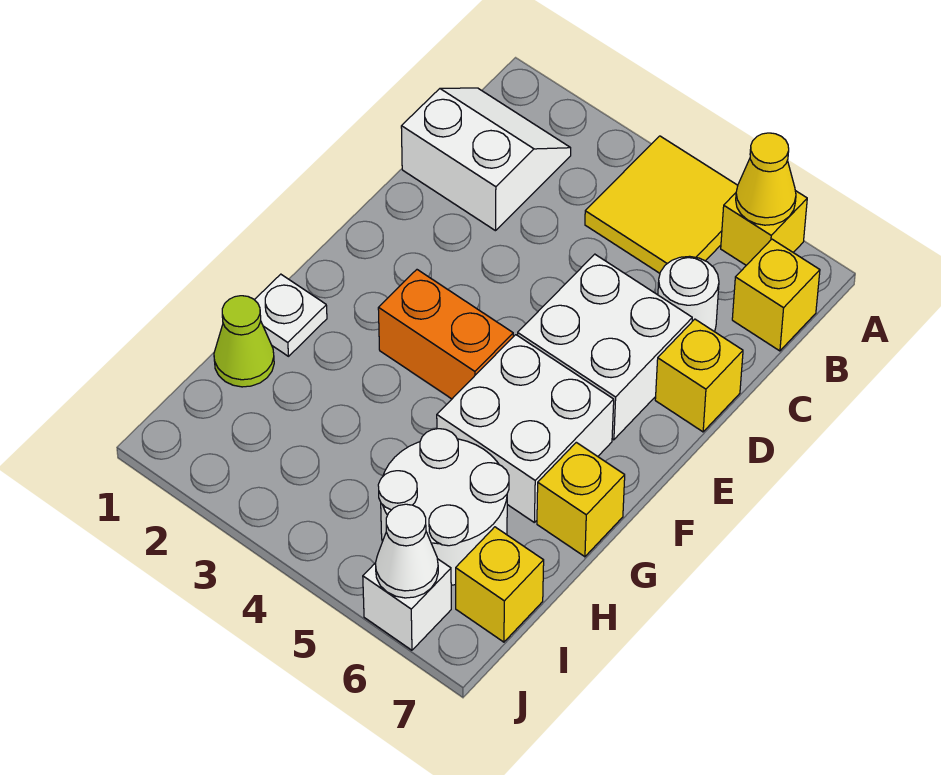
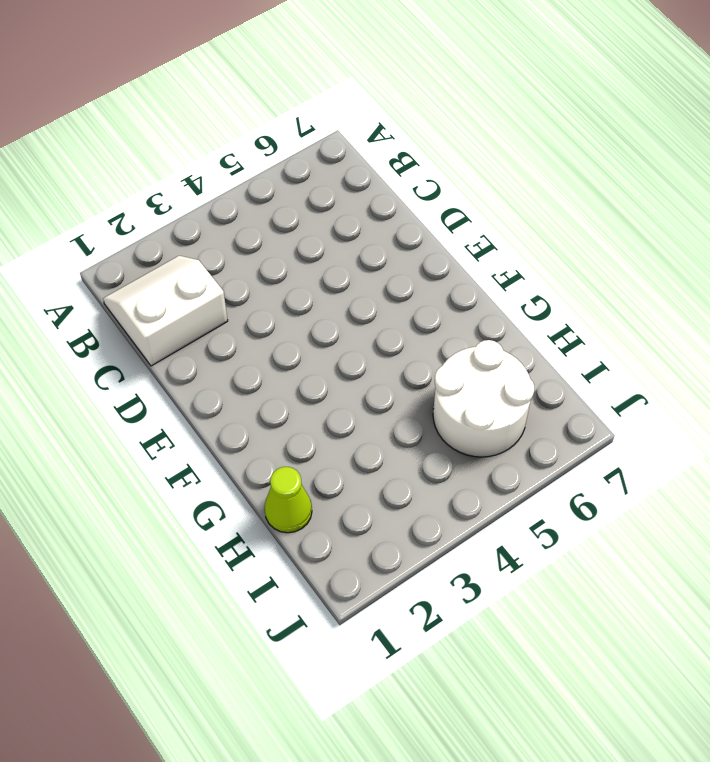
none -> yellow 2x2 tile [585,136,738,273]
none -> yellow 1x1 brick [721,191,807,265]
none -> yellow 1x1 brick [732,239,820,351]

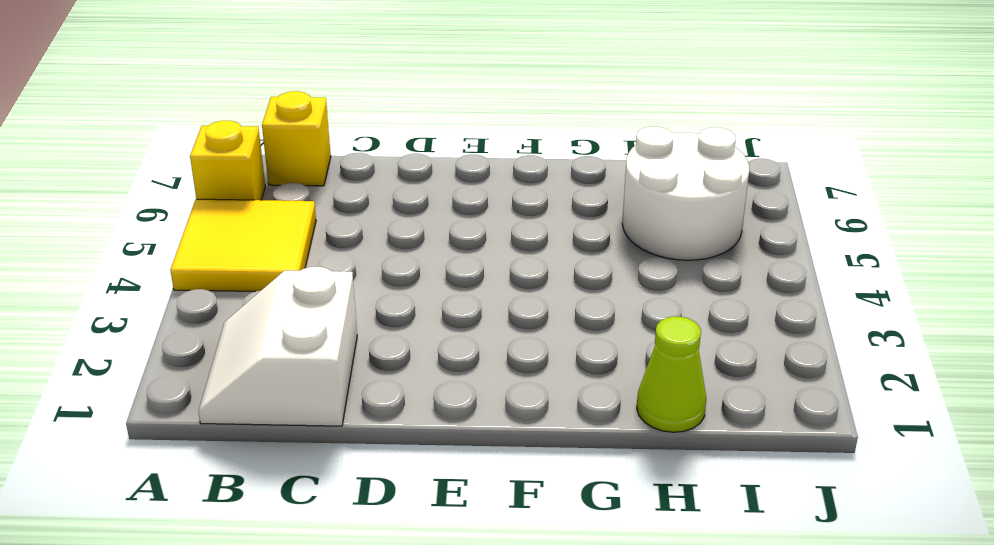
none -> white 1x1 round brick [658,256,719,332]
none -> white 2x2 brick [518,254,692,440]
none -> yellow 1x1 brick [655,319,743,432]

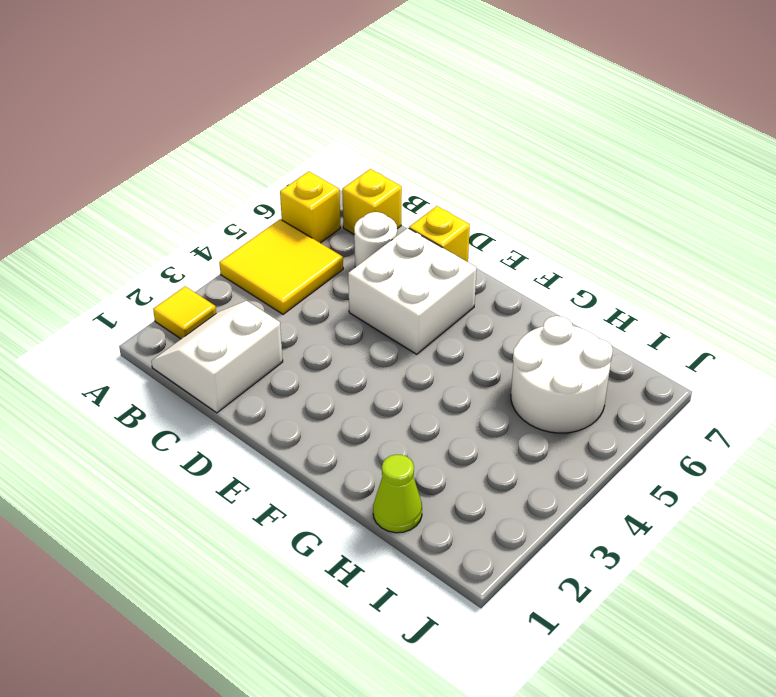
yellow 1x1 tile [153,286,216,339] -> none
none -> orange 1x2 brick [378,270,513,399]
none -> white 2x2 brick [437,335,614,522]
none -> white 1x1 plate [255,274,327,356]

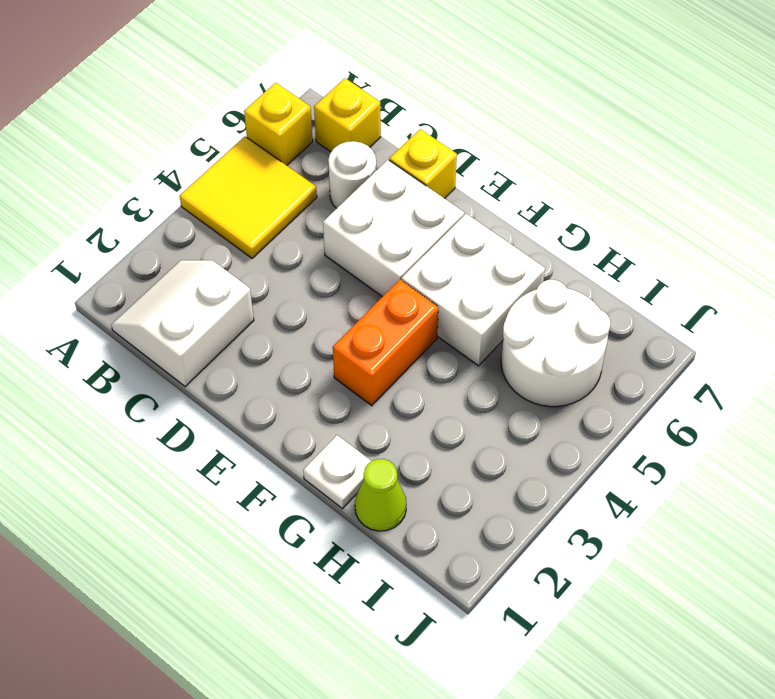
none -> yellow 1x1 brick [537,442,625,557]
none -> yellow 1x1 brick [456,527,544,642]
none -> white 1x1 brick [363,559,451,650]

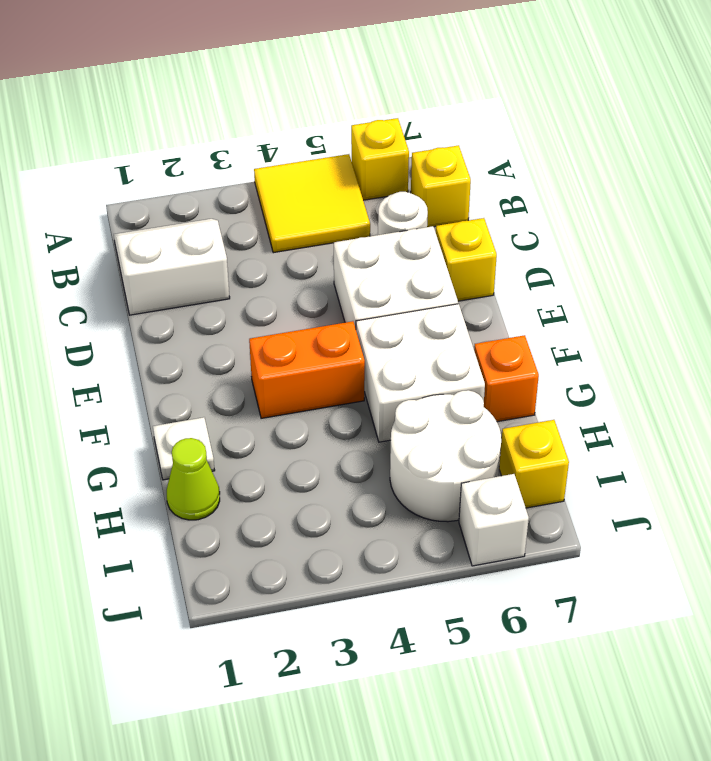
orange 1x1 brick [474,335,539,422] -> yellow 1x1 brick [537,442,625,557]
none -> yellow 1x1 cone [736,133,796,225]
none -> white 1x1 cone [375,504,438,598]

